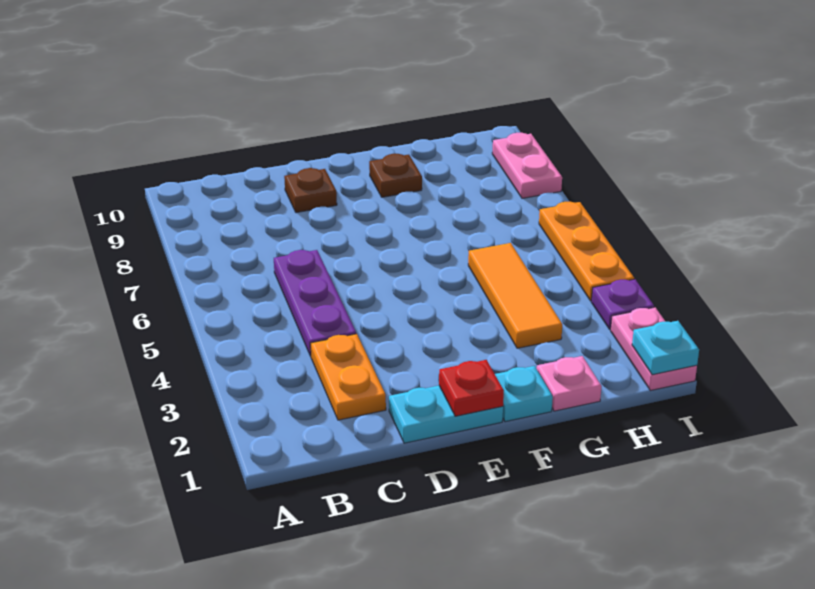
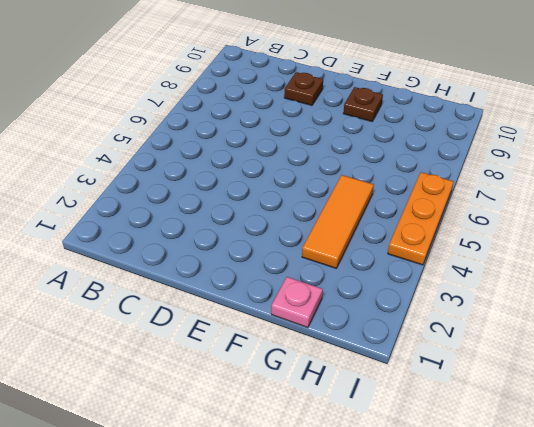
none -> orange 1x2 plate [311,334,386,420]
none -> purple 1x3 plate [274,250,356,356]
none -> cyan 1x2 plate [389,386,503,443]

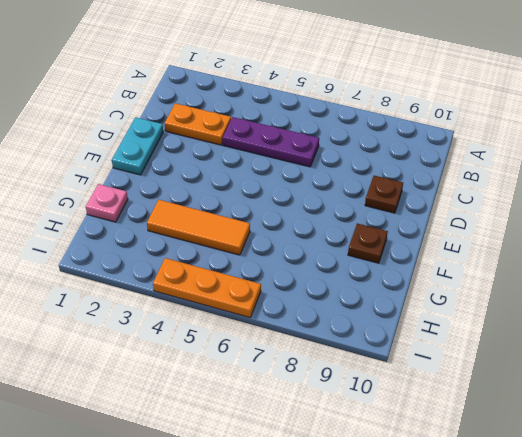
none -> cyan 1x1 plate [495,366,553,422]
none -> pink 1x2 plate [611,307,697,391]
none -> purple 1x1 plate [591,279,654,329]

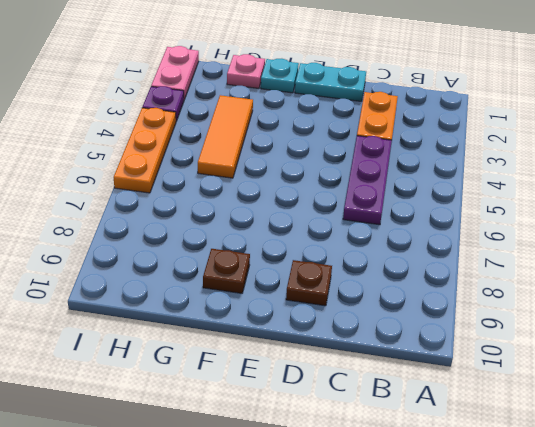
none -> pink 1x2 plate [492,133,562,198]
none -> red 1x1 plate [439,360,504,416]
none -> cyan 1x1 plate [632,321,699,375]

